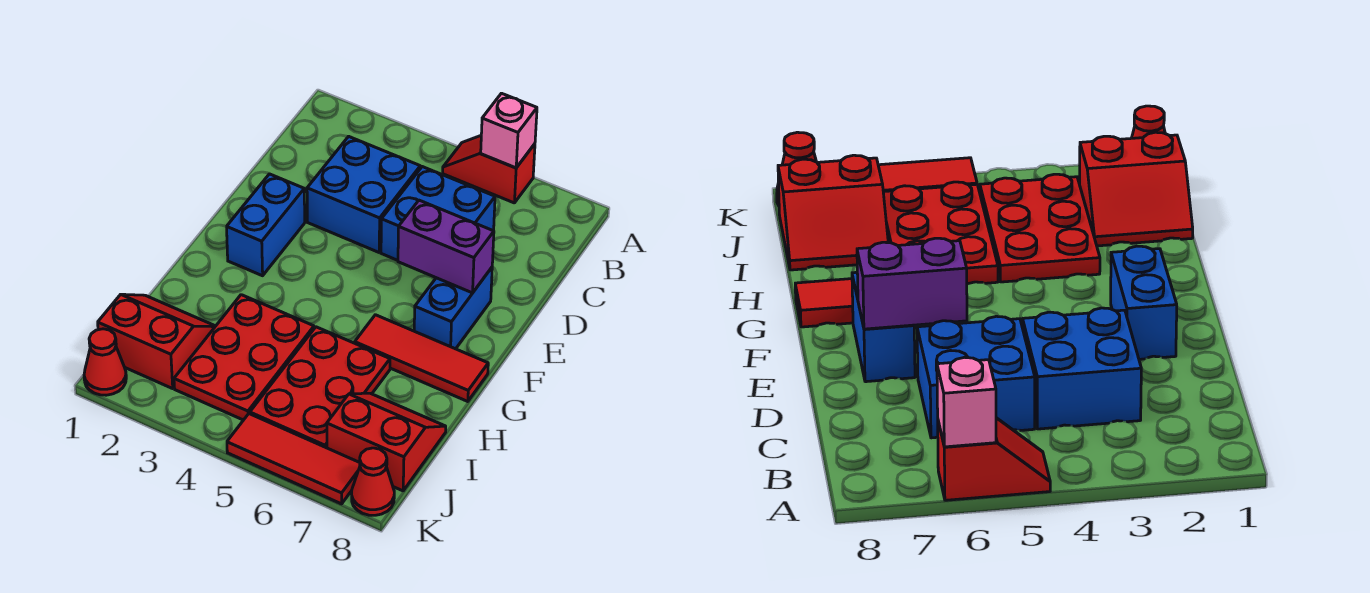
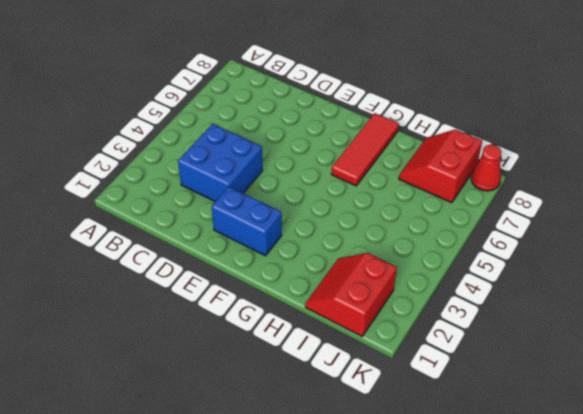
none -> red 1x2 slope [443,136,535,203]
none -> blue 2x2 brick [381,167,495,260]
none -> blue 1x2 brick [414,268,492,349]

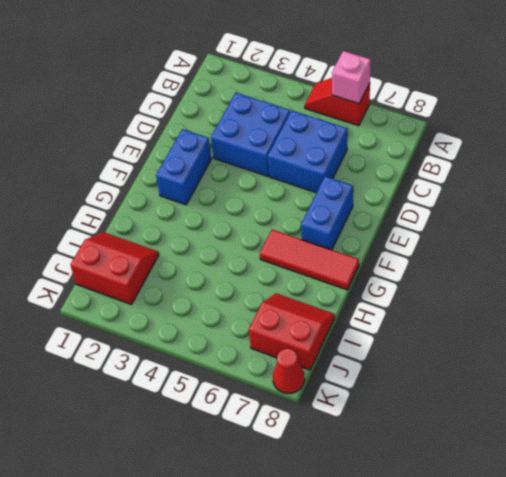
none -> red 2x3 plate [174,295,314,420]
none -> red 2x3 plate [250,327,390,448]
none -> red 1x1 cone [84,329,126,395]

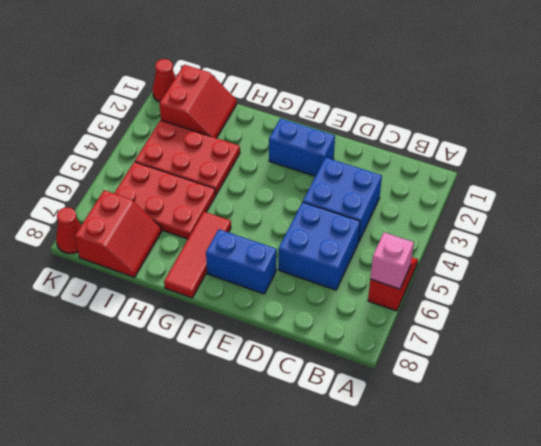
none -> red 1x3 tile [227,414,360,504]
none -> purple 1x2 brick [398,200,494,293]

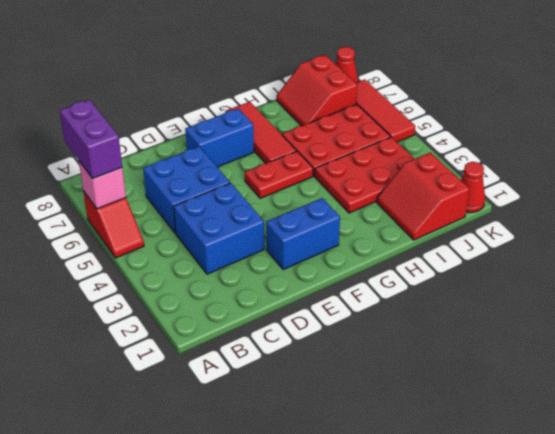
purple 1x2 brick [60,100,122,179] -> purple 1x2 brick moved to [398,200,494,293]
red 1x2 plate [245,151,313,198] -> none

